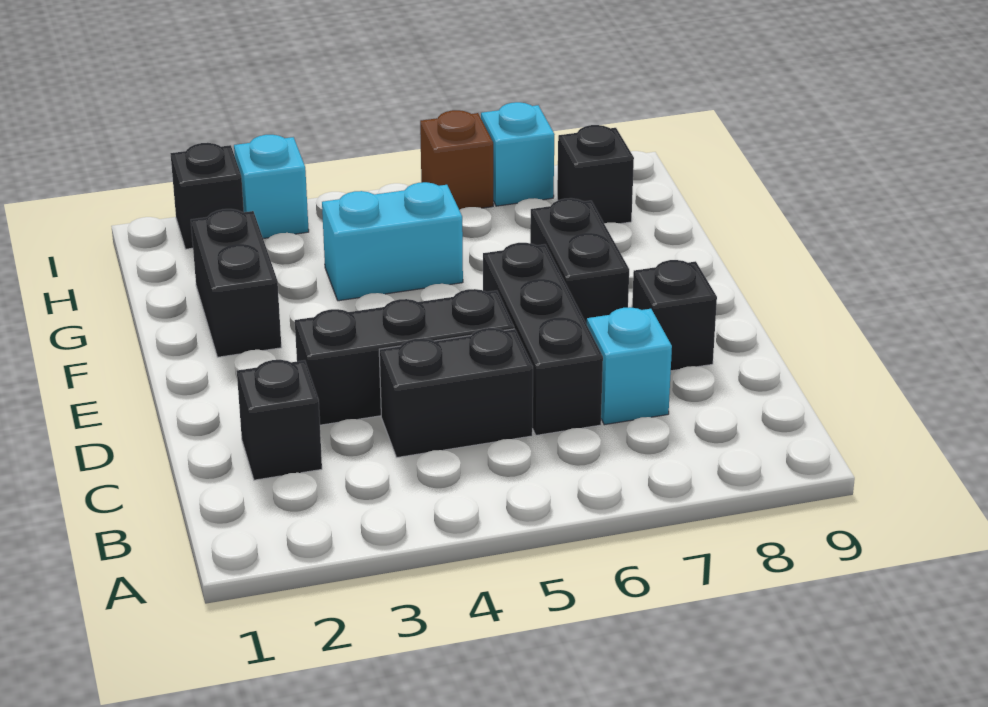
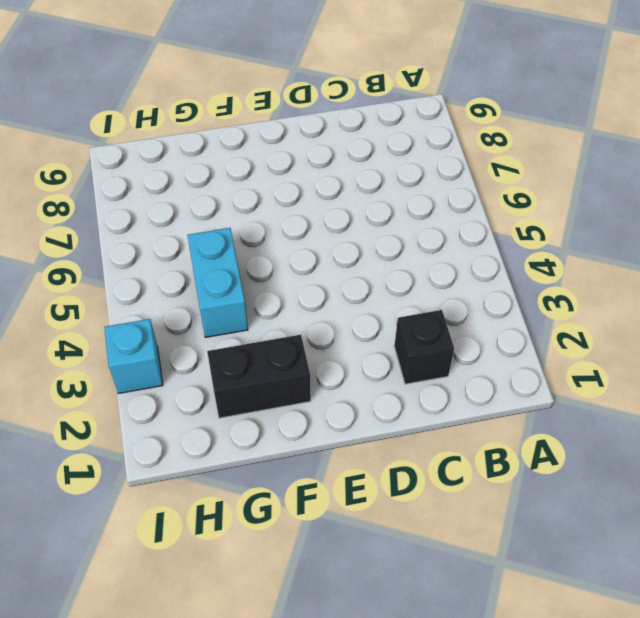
none -> black 1x2 brick [379,328,533,457]
none -> black 1x3 brick [483,243,603,435]
none -> cyan 1x1 brick [587,307,672,425]

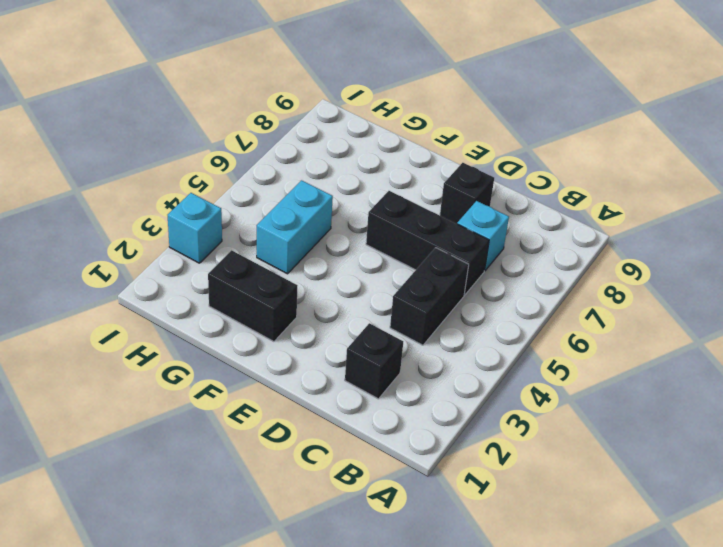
none -> black 1x3 brick [295,289,514,425]
none -> black 1x2 brick [530,198,629,324]
none -> black 1x1 brick [557,125,634,224]

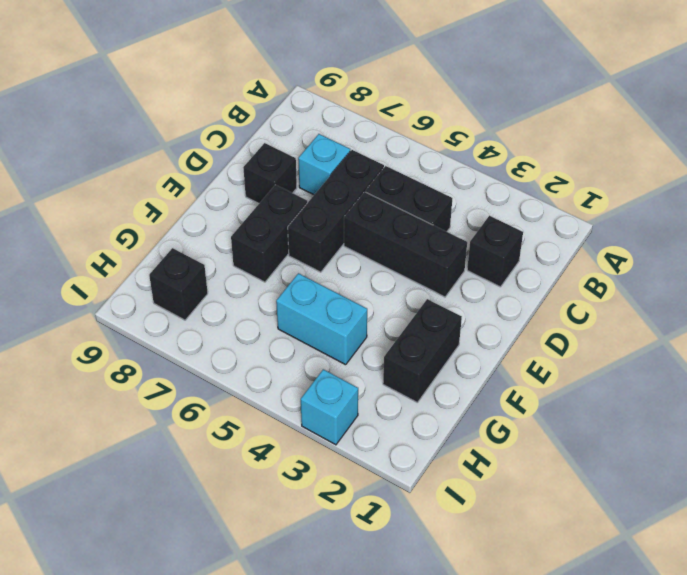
none -> black 1x1 brick [170,143,244,249]
none -> brown 1x1 brick [420,110,493,210]
none -> cyan 1x1 brick [481,102,555,206]

